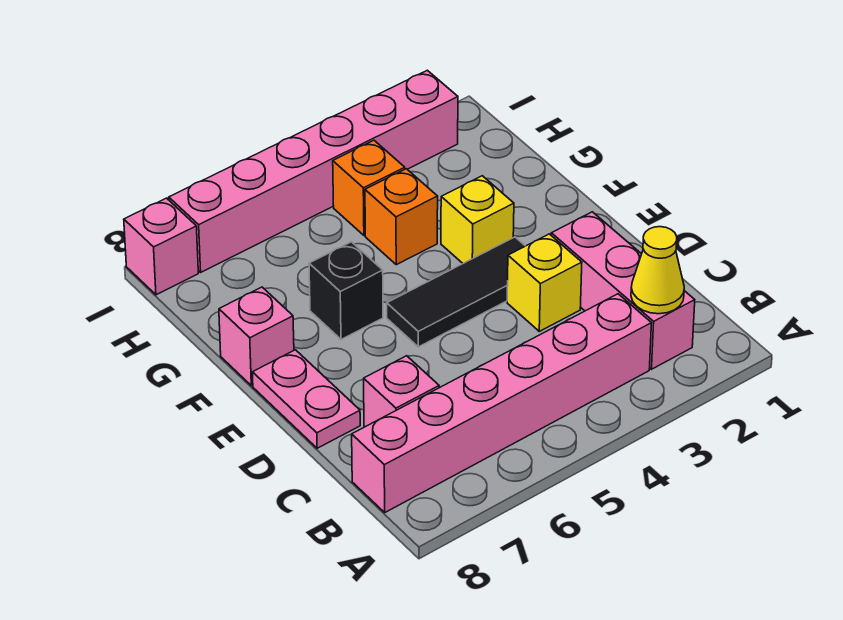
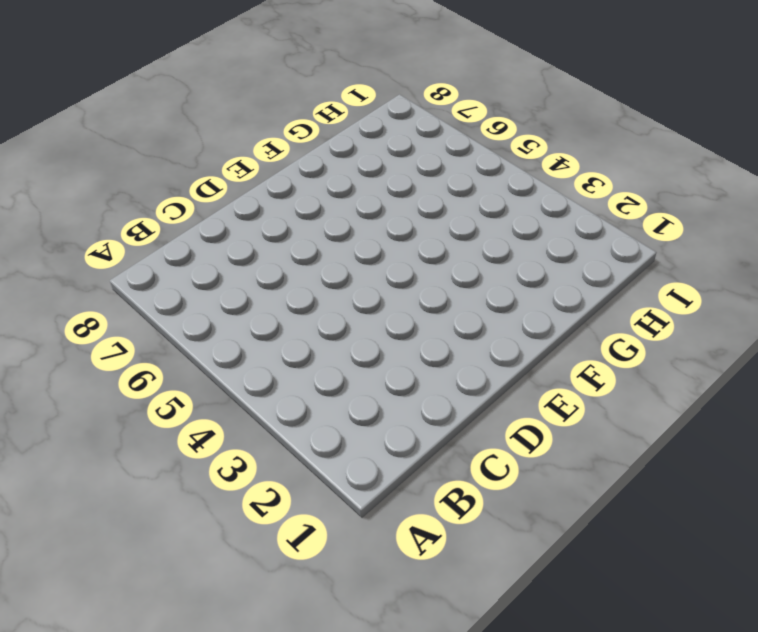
none -> pink 1x3 brick [551,212,695,369]
none -> pink 1x6 brick [352,294,651,512]
none -> pink 1x1 brick [364,356,439,427]

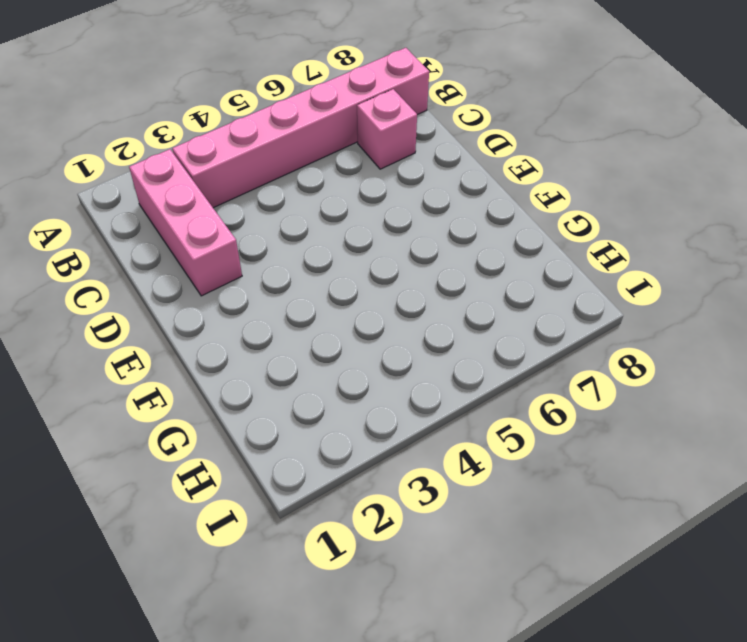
none -> yellow 1x1 brick [507,234,582,331]
none -> pink 1x2 plate [252,350,360,448]
none -> black 1x3 tile [387,237,525,347]

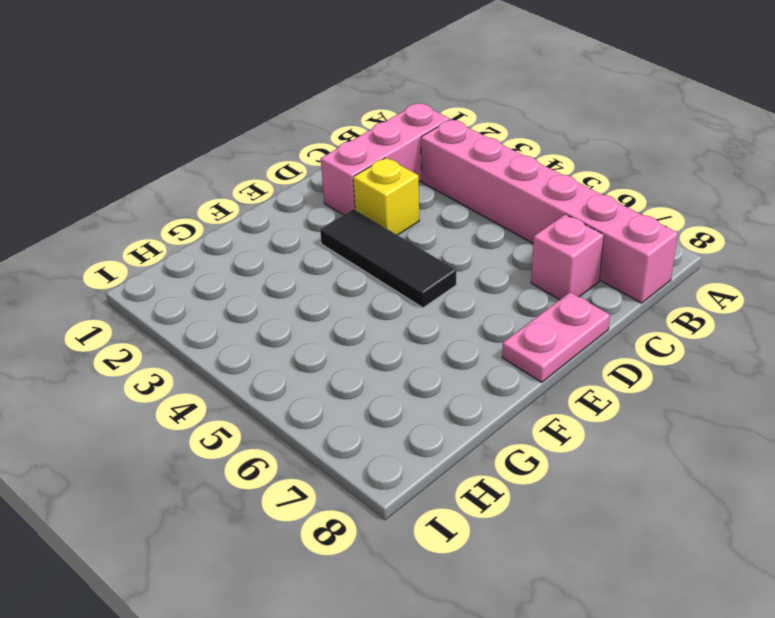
none -> yellow 1x1 brick [441,176,514,263]
none -> black 1x1 brick [309,242,383,339]
none -> pink 1x1 brick [219,287,294,386]

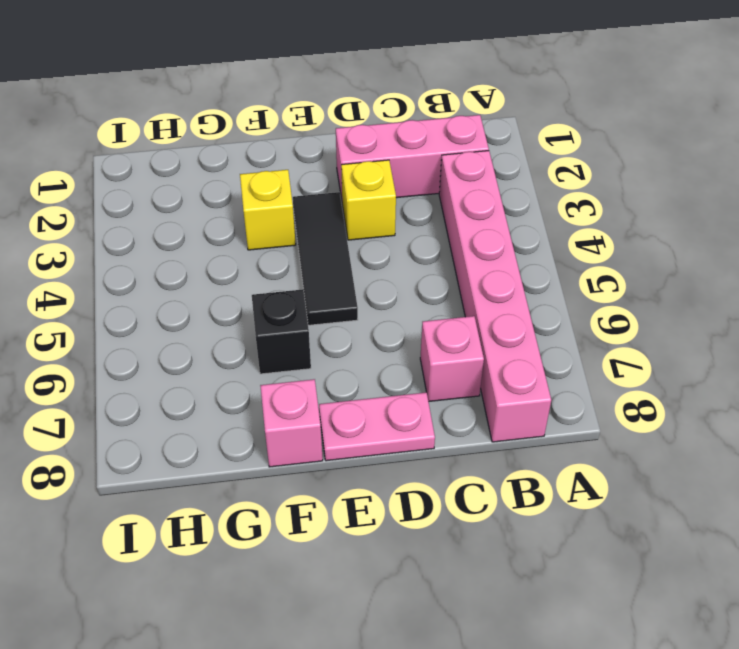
none -> orange 1x1 brick [365,169,438,265]
none -> orange 1x1 brick [333,140,405,235]
none -> pink 1x6 brick [169,70,458,272]

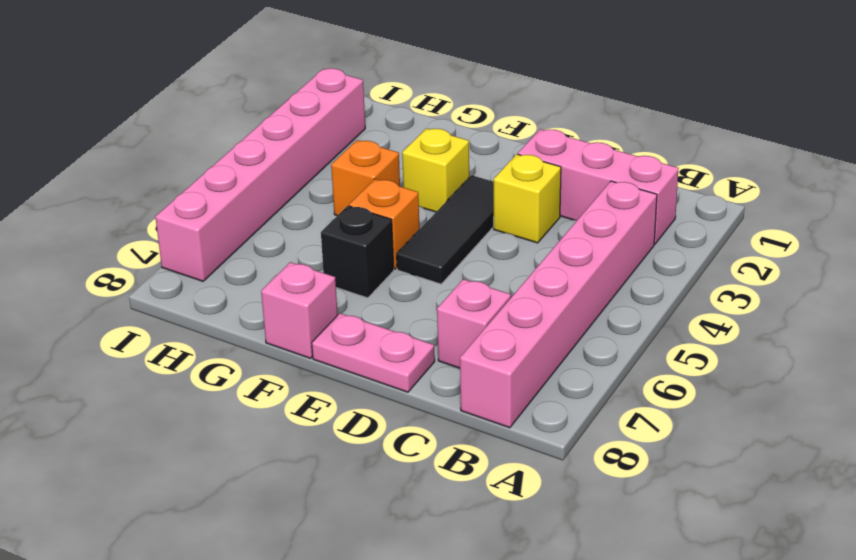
orange 1x1 brick [349,179,419,269] -> orange 1x1 brick moved to [333,140,405,235]
none -> pink 1x1 brick [124,198,198,295]
none -> yellow 1x1 cone [631,227,684,314]

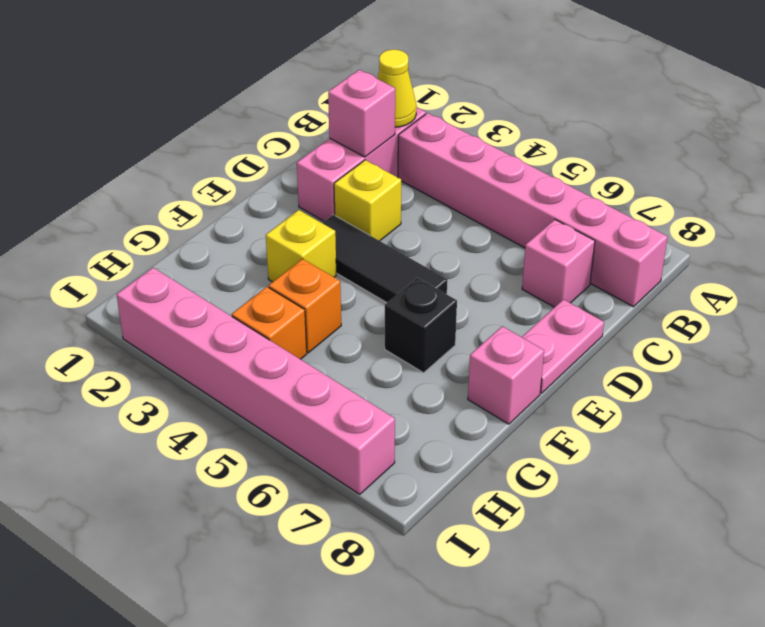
pink 1x1 brick [328,70,395,157] -> pink 1x1 brick moved to [124,198,198,295]

